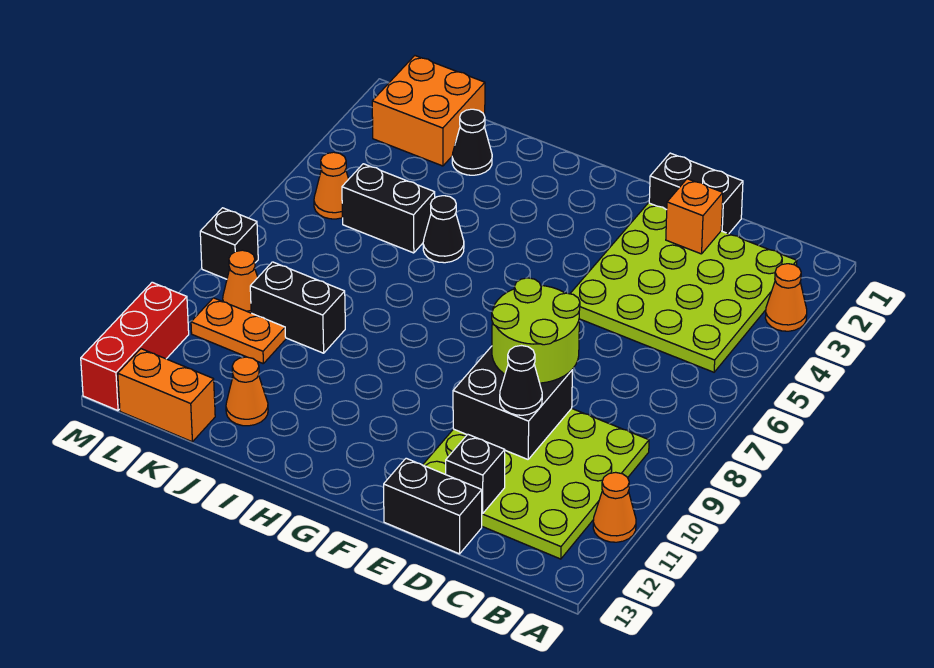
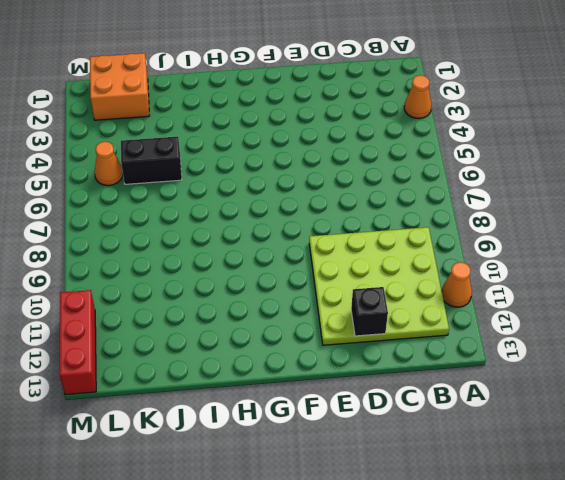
none -> lime 4x4 plate [570,203,797,372]
none -> black 1x2 brick [649,153,743,234]
none -> black 1x2 brick [384,458,482,554]

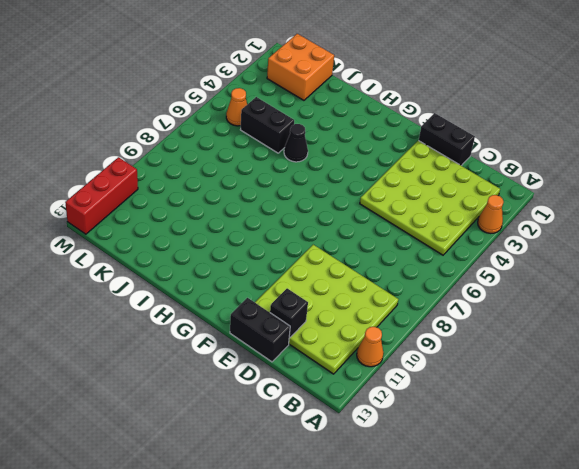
none -> black 1x1 cone [452,109,492,175]
none -> black 1x2 brick [250,262,345,353]
none -> orange 1x1 cone [226,357,268,426]

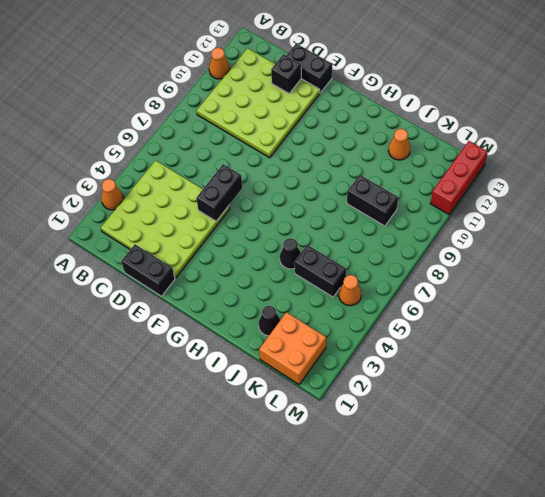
black 1x2 brick [196,164,243,221] -> none
none -> orange 1x2 plate [191,298,286,363]
none -> orange 1x2 brick [118,349,215,442]
none -> orange 1x1 cone [223,250,258,313]

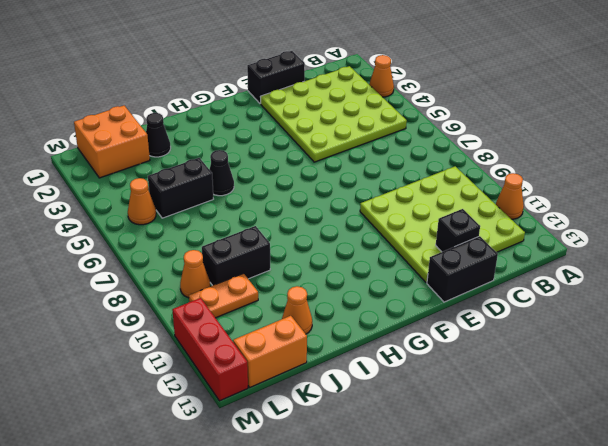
none -> black 1x1 brick [200,208,258,279]
none -> orange 1x1 brick [666,179,723,254]
none -> black 2x2 brick [453,346,572,459]

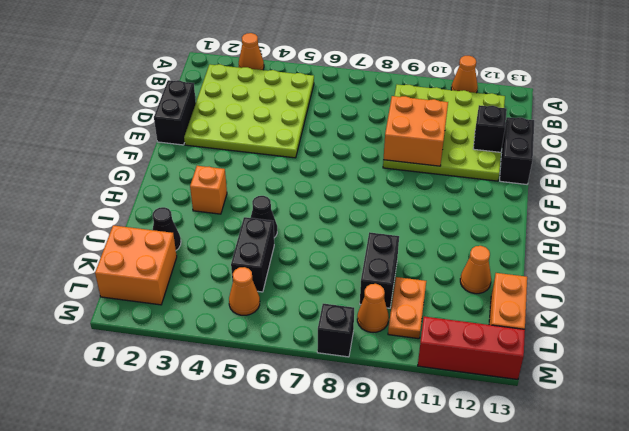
orange 2x2 brick [383,96,448,166] -> black 2x2 brick [453,346,572,459]
orange 1x1 brick [190,166,227,214] -> orange 1x1 brick moved to [666,179,723,254]
none -> lime 2x2 round brick [492,278,580,383]
none -> black 1x1 cone [500,346,542,415]

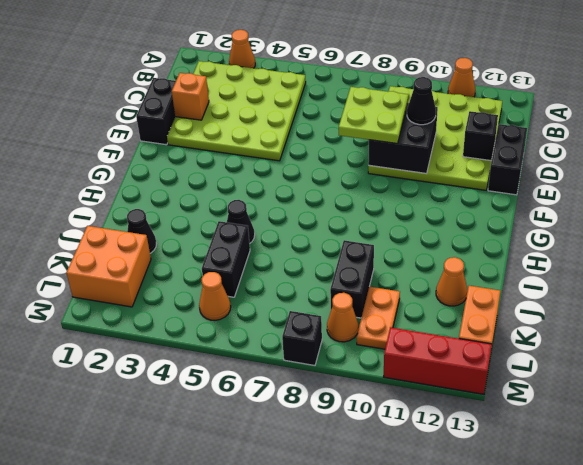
lime 2x2 plate [339,87,408,144] -> lime 2x2 round brick [492,278,580,383]

